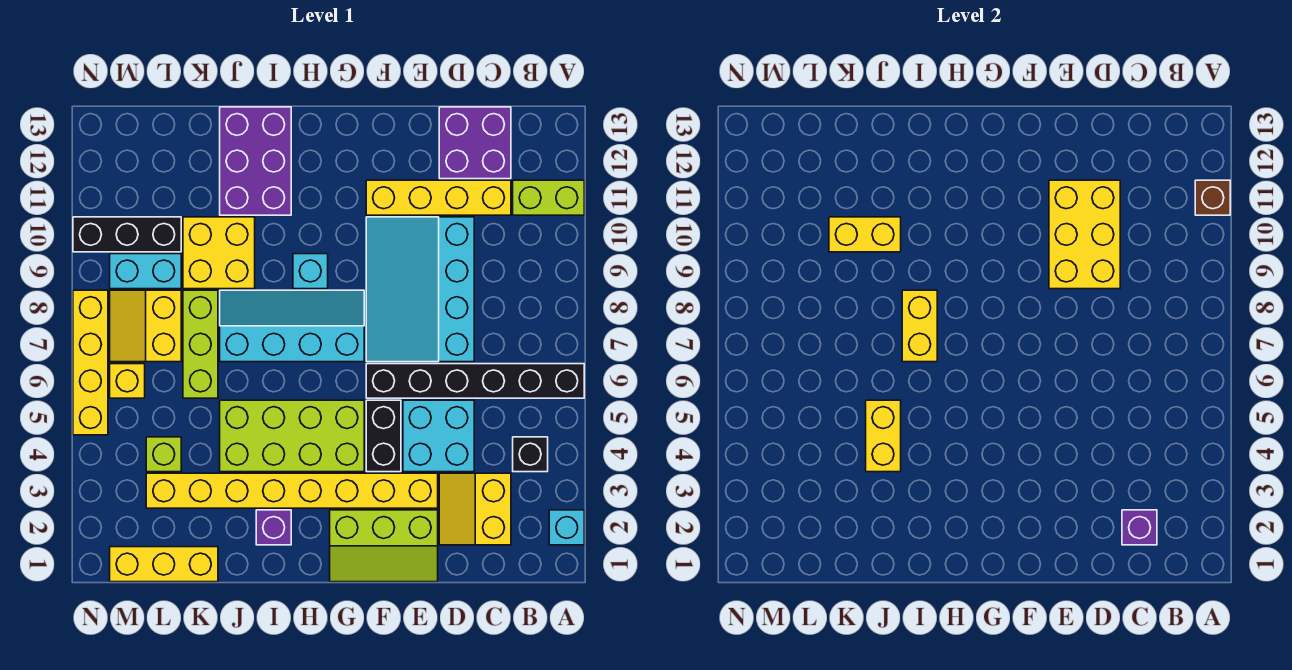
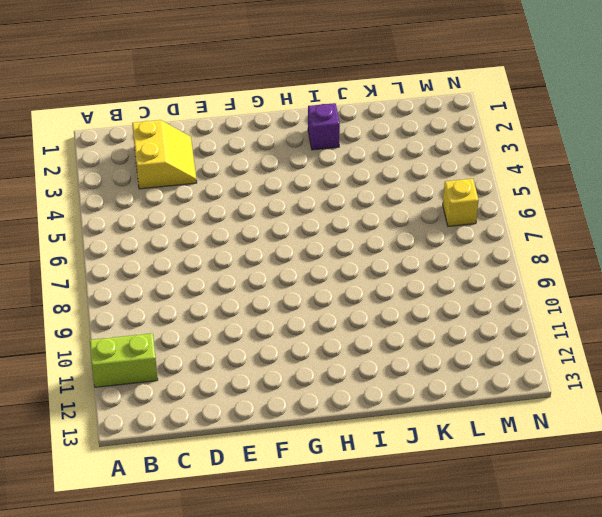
none -> cyan 1x1 brick [549,510,584,545]
none -> black 1x6 brick [366,364,584,398]
none -> black 1x1 brick [513,437,548,472]
none -> yellow 1x4 brick [366,180,511,215]

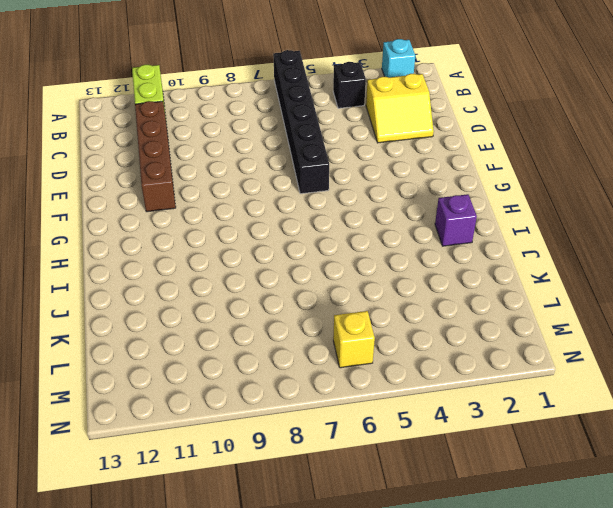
brown 1x4 brick [135,101,176,212] -> yellow 1x4 brick [366,180,511,215]
none -> purple 2x2 brick [439,107,511,179]
none -> cyan 2x2 brick [403,400,474,472]
none -> cyan 3x4 slope [366,217,474,362]
none -> lime 2x3 slope [330,510,438,582]

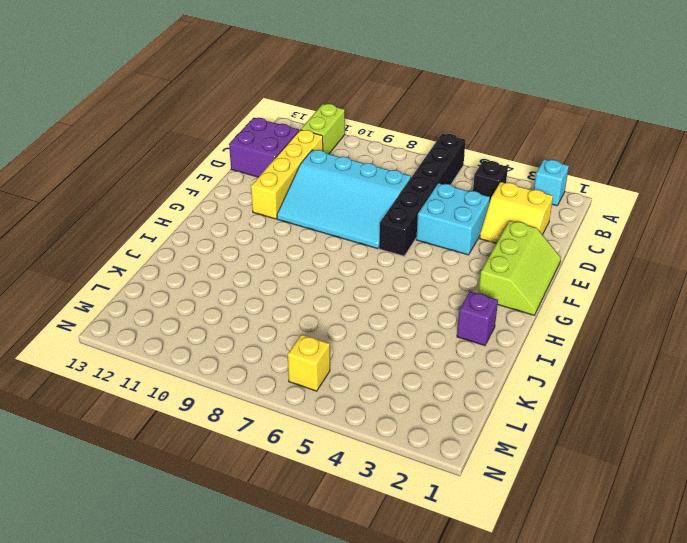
none -> yellow 1x8 brick [146,473,438,508]
none -> black 1x2 brick [366,400,401,472]
none -> lime 2x4 brick [220,400,364,472]
none -> cyan 2x4 slope [220,290,364,362]

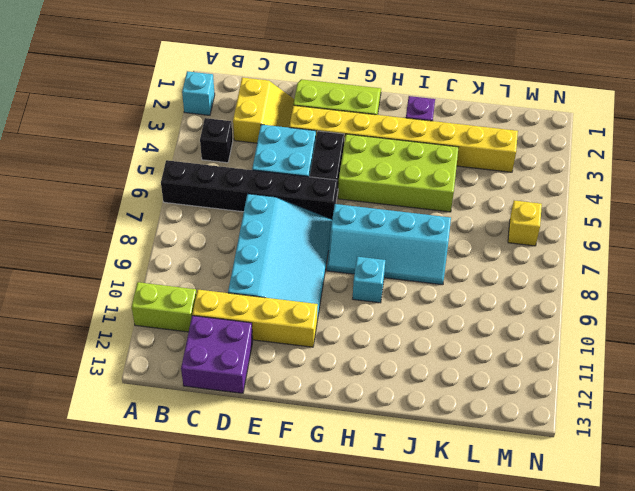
none -> purple 2x3 brick [220,107,291,215]
none -> yellow 2x2 brick [183,217,255,289]
none -> yellow 1x3 brick [110,547,218,582]
none -> lime 1x3 brick [183,290,218,398]

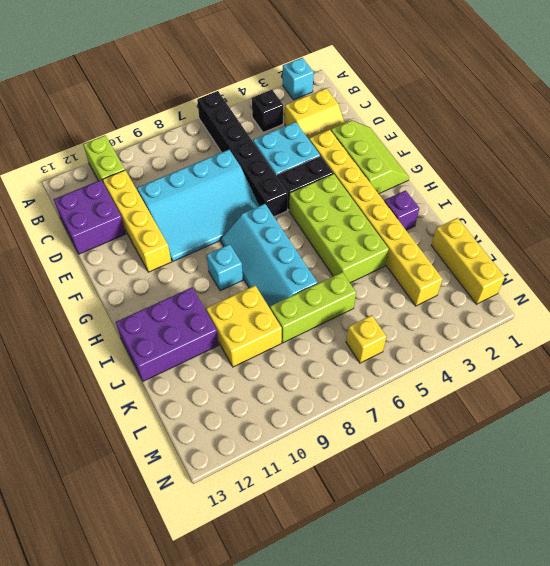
none -> lime 1x1 brick [146,437,181,472]
none -> yellow 2x2 slope [110,290,181,362]
none -> cyan 1x2 brick [110,254,181,289]
none -> black 1x3 brick [73,217,181,252]

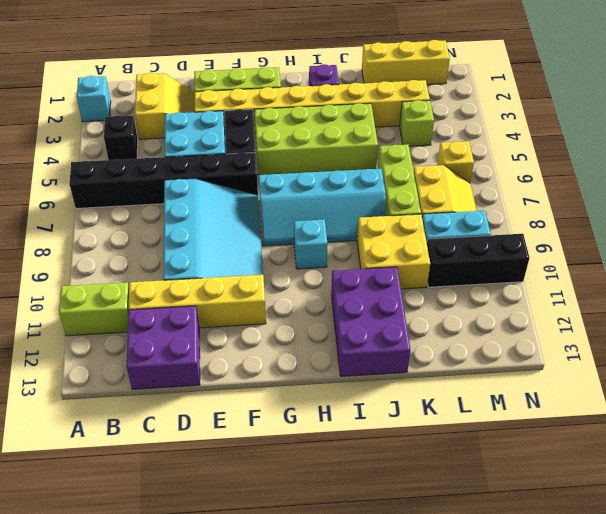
none -> yellow 1x4 brick [73,290,108,435]
none -> brown 1x1 brick [1195,180,1230,215]
none -> purple 1x1 brick [1122,510,1157,545]
none -> yellow 2x3 brick [1049,180,1120,289]

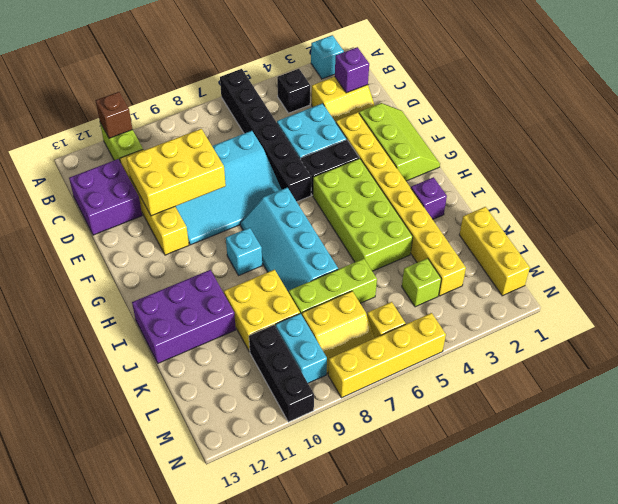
none -> yellow 1x2 brick [902,290,937,362]
none -> yellow 1x2 brick [866,400,901,472]
none -> yellow 1x2 brick [829,217,901,252]

